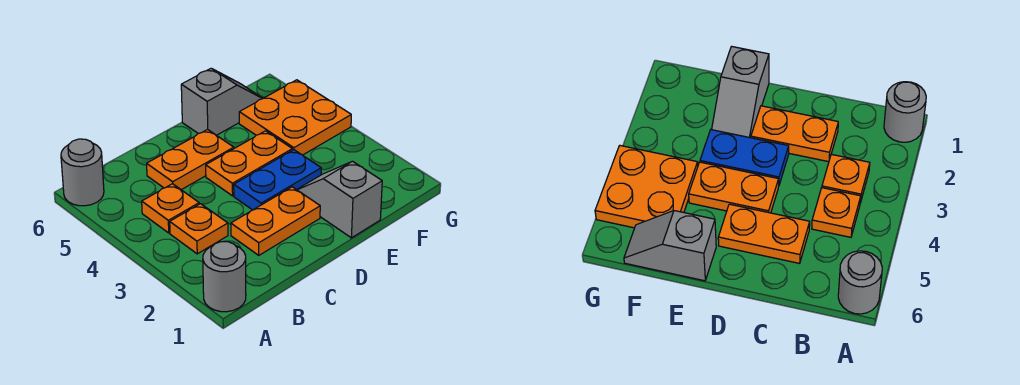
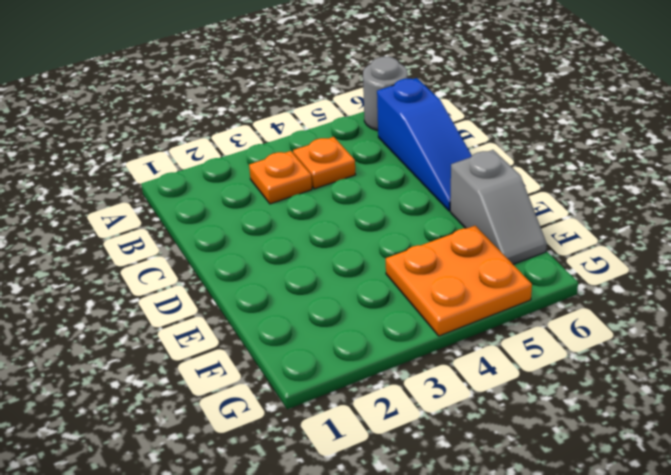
blue 1x3 slope [377,78,472,211] -> none
none -> grey 1x1 round brick [203,242,246,312]
none -> orange 1x2 plate [231,187,320,255]

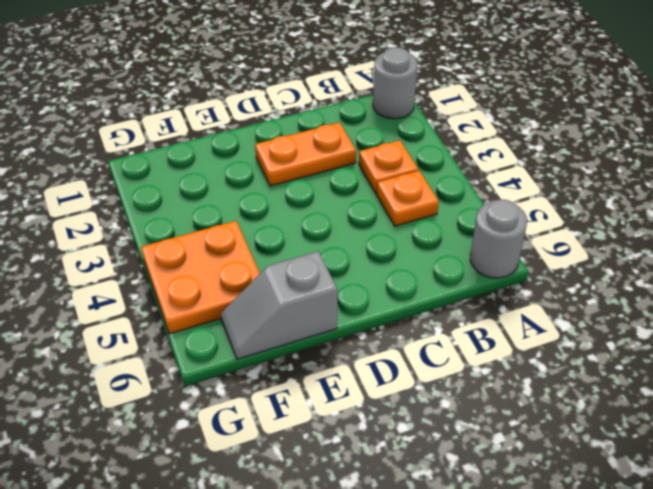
none -> orange 1x2 plate [147,129,234,190]
none -> blue 1x2 plate [234,150,321,210]

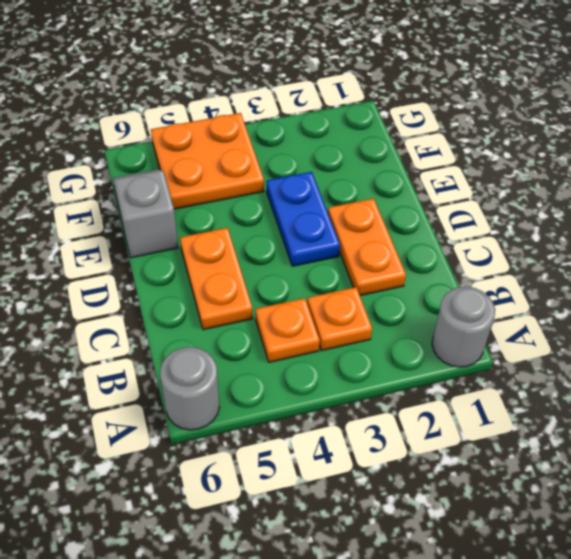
none -> orange 1x2 plate [206,131,292,196]
none -> grey 1x2 slope [297,161,382,238]

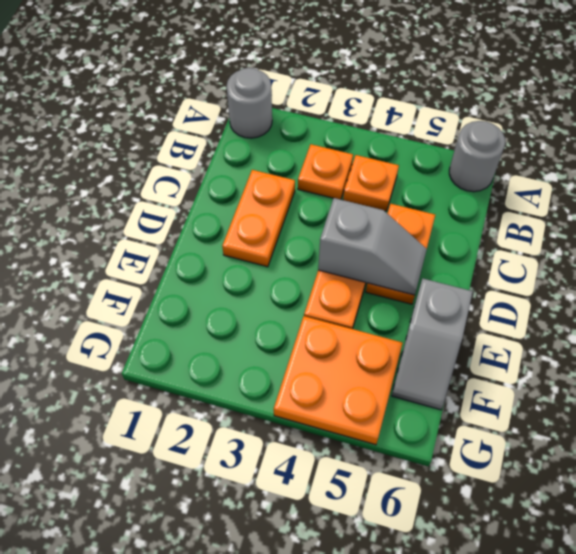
grey 1x2 slope [318,198,427,295] -> grey 1x2 slope moved to [297,161,382,238]
none -> blue 1x2 plate [234,150,321,210]

